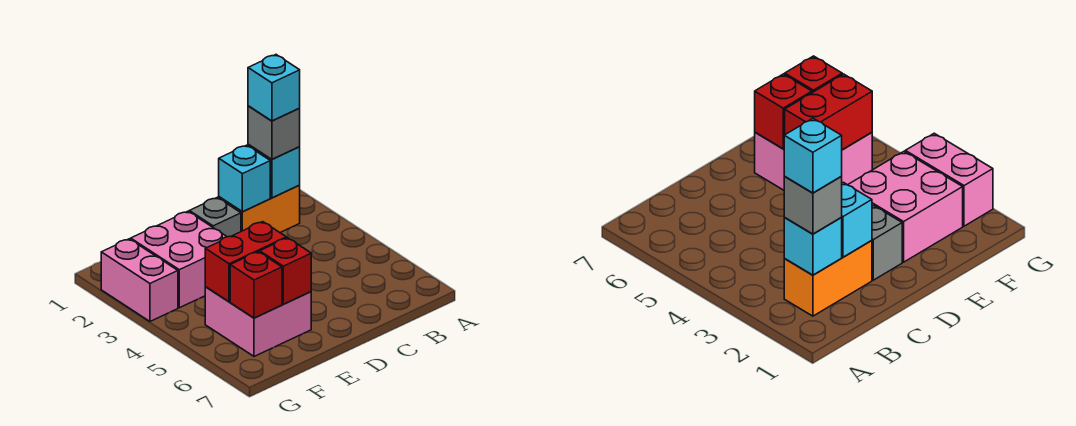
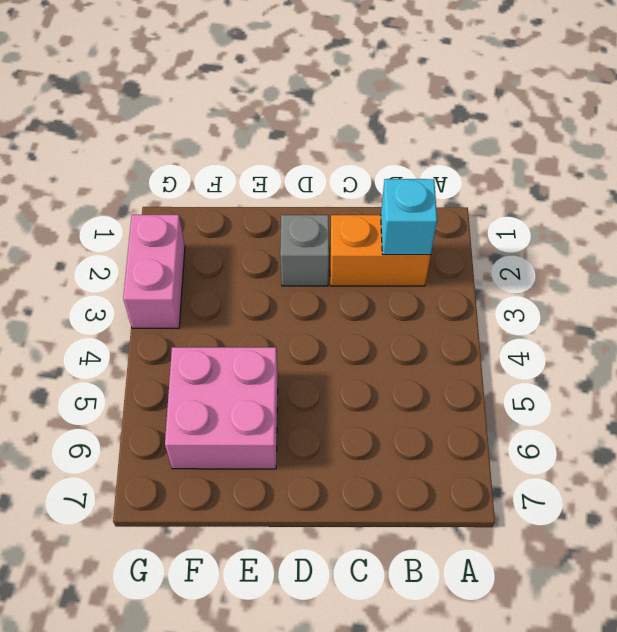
none -> pink 2x2 brick [131,211,227,308]
none -> cyan 1x1 brick [219,145,270,212]
none -> red 1x2 brick [205,222,286,302]

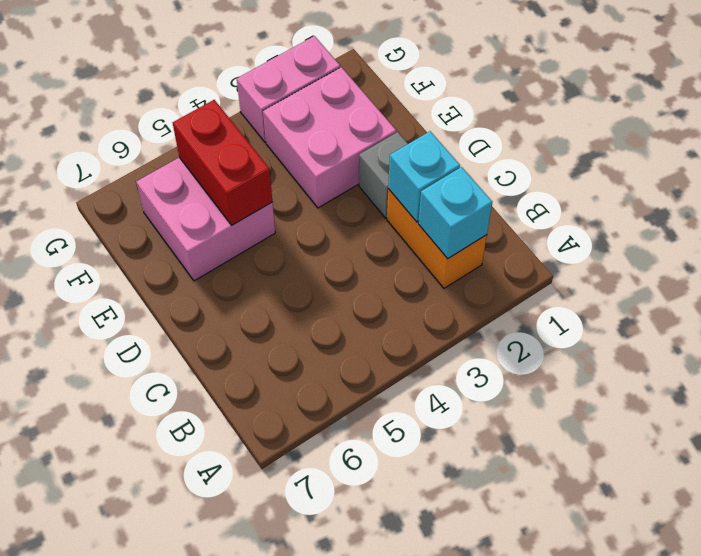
none -> red 1x1 brick [260,238,311,304]
none -> red 1x1 brick [230,252,282,318]
none -> grey 1x1 brick [248,106,300,159]

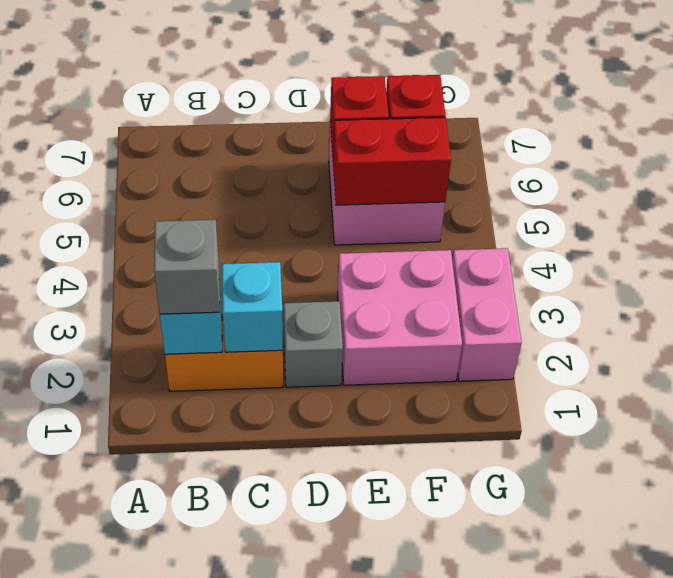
none -> cyan 1x1 brick [248,55,300,121]

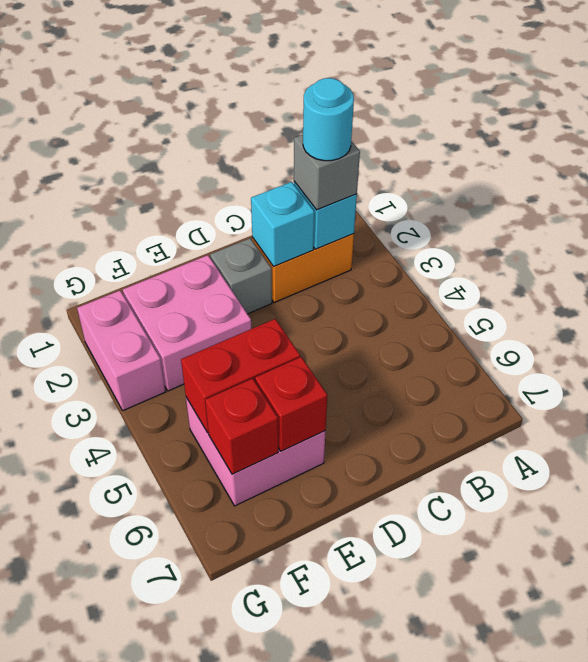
cyan 1x1 round brick [303,78,354,161] -> cyan 1x1 brick [248,55,300,121]

